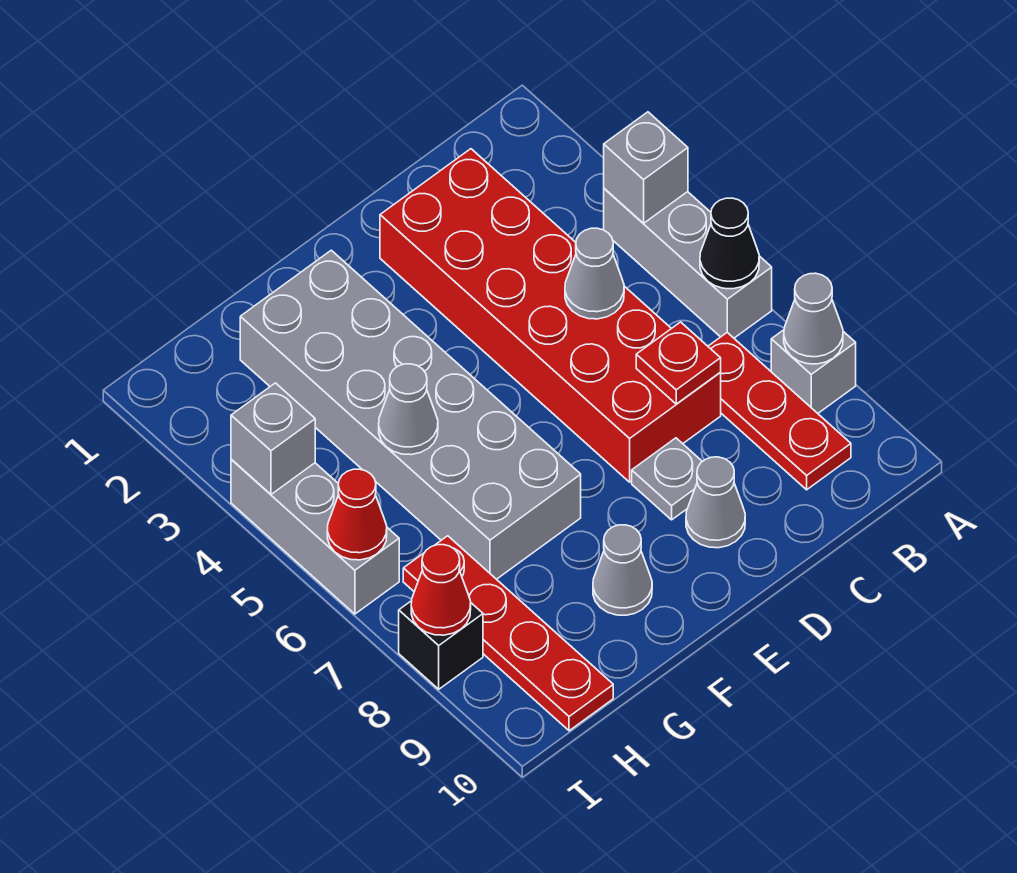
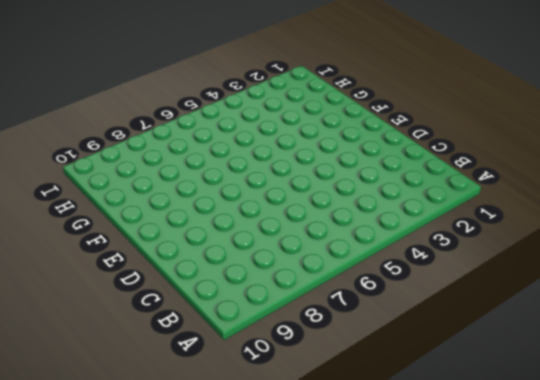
none -> grey 1x3 brick [604,189,772,338]
none -> grey 1x1 brick [771,330,856,413]
none -> red 1x3 plate [708,333,851,490]

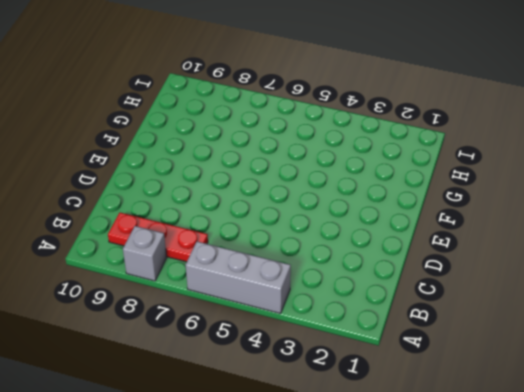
none -> red 2x6 brick [380,149,721,482]
none -> grey 1x1 plate [632,438,702,520]
none -> grey 1x1 cone [686,457,745,548]

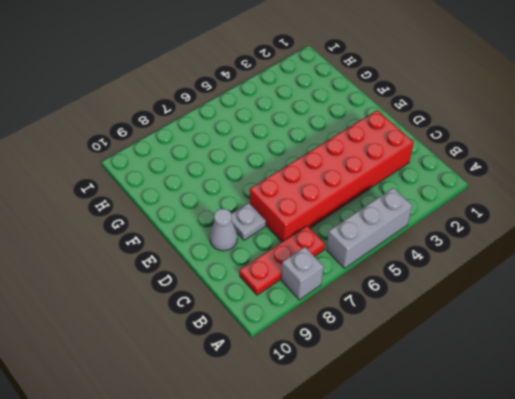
none -> grey 2x6 brick [240,250,581,579]
none -> grey 1x1 cone [593,525,652,615]
none -> red 1x4 plate [403,536,613,731]

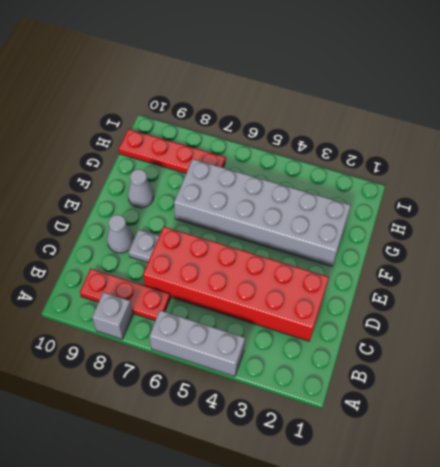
none -> grey 1x3 brick [231,460,399,614]
none -> black 1x1 brick [399,601,483,689]
none -> grey 1x1 brick [604,112,688,223]

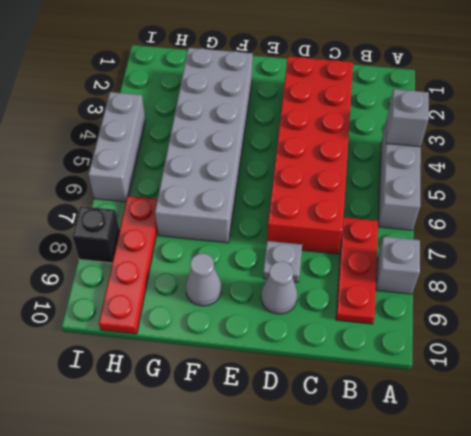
none -> black 1x1 cone [700,198,759,289]
none -> grey 1x1 cone [784,273,843,364]
none -> grey 1x1 cone [565,228,624,319]

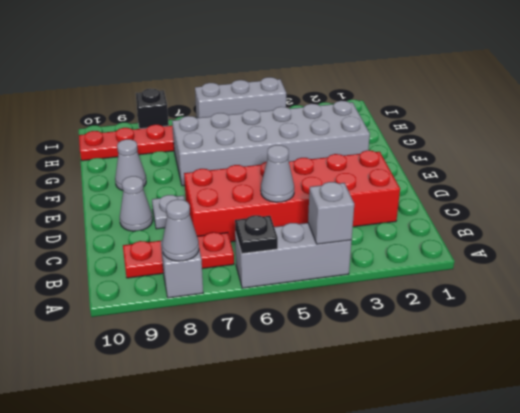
black 1x1 plate [235,215,278,254] -> black 1x1 cone [700,198,759,289]
none -> red 1x1 plate [636,322,721,404]
none -> grey 1x1 cone [379,364,438,455]
none -> grey 1x1 brick [231,383,315,494]

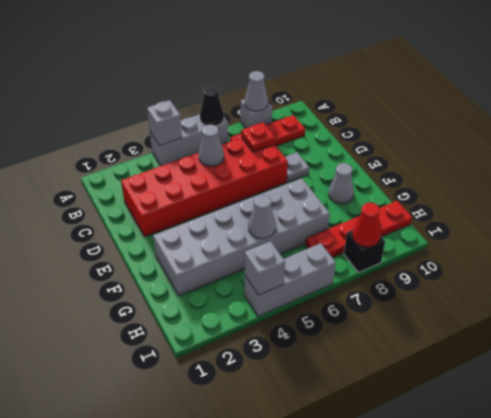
none -> grey 1x1 cone [686,457,745,548]
none -> red 1x1 cone [327,469,387,560]

